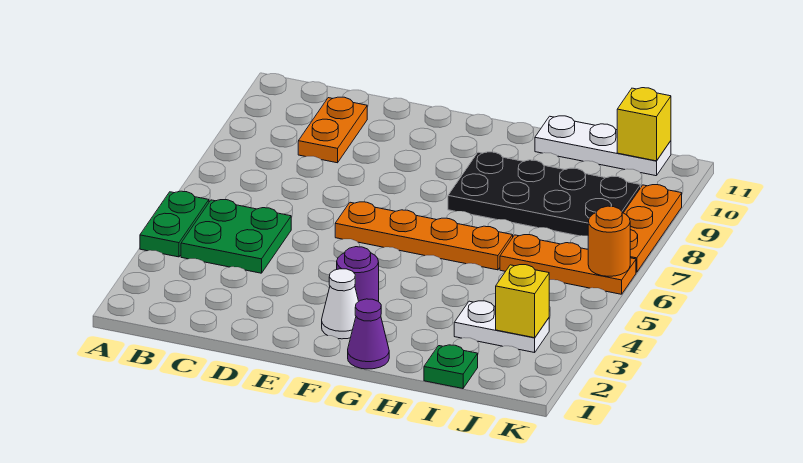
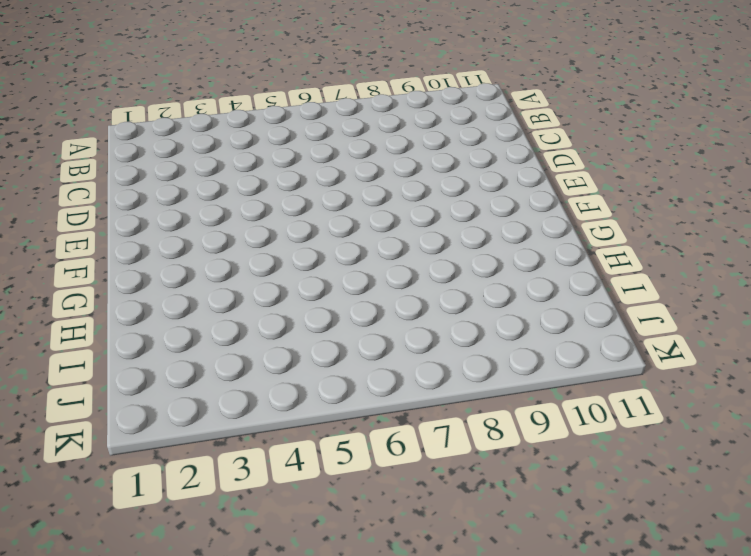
none -> green 1x2 plate [140,191,209,257]
none -> green 2x2 plate [181,200,291,273]
none -> orange 1x2 plate [298,97,367,163]

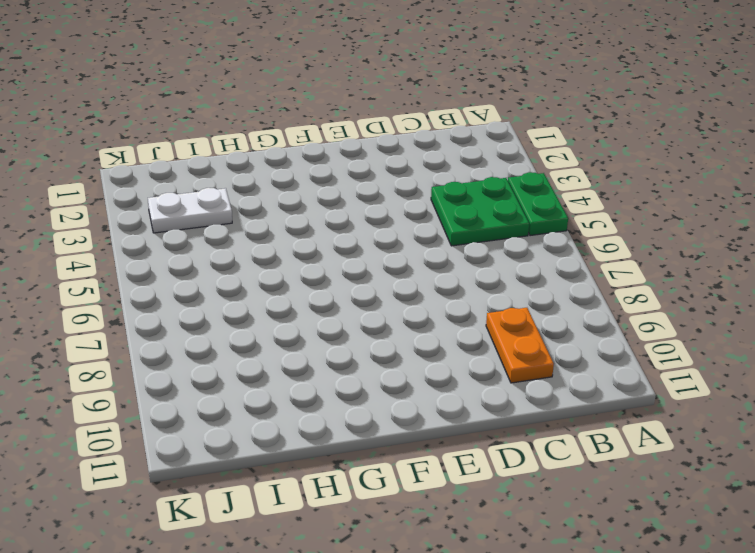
none -> orange 1x4 plate [335,202,513,270]
none -> white 1x1 cone [322,269,359,339]
none -> purple 1x1 round brick [337,247,379,302]

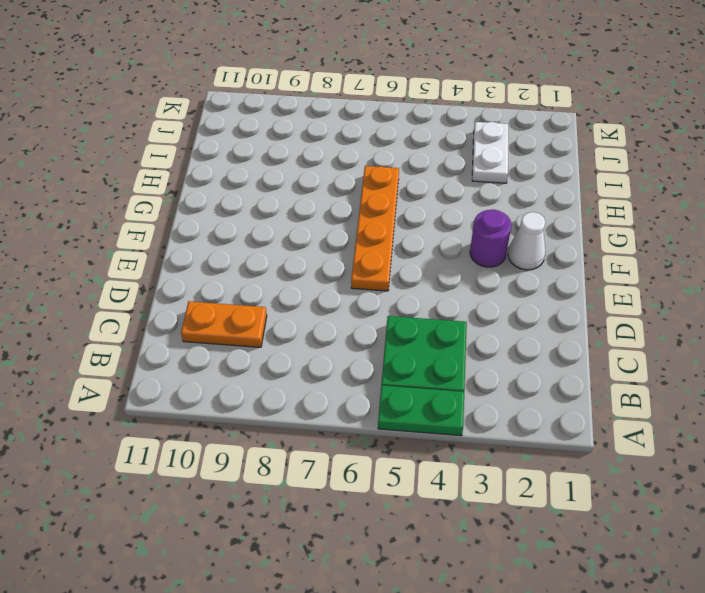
none -> purple 1x1 cone [348,299,389,369]
none -> black 2x4 plate [448,152,641,236]
none -> white 1x3 plate [535,116,671,176]

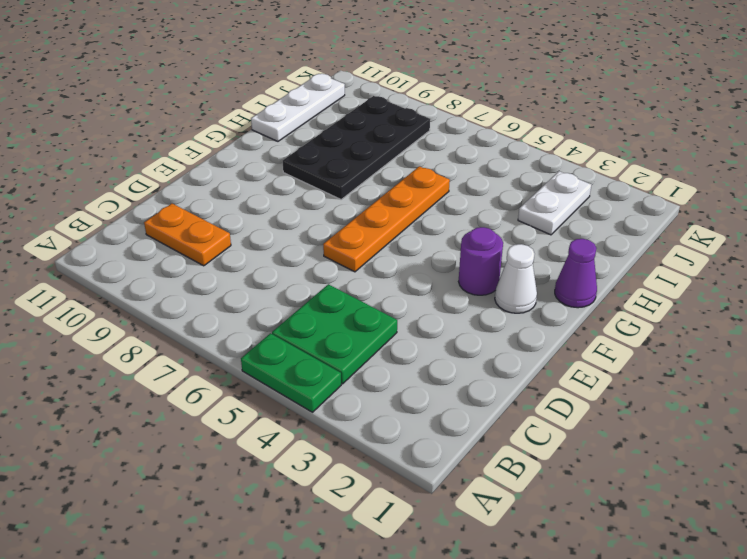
none -> green 1x1 plate [424,345,478,389]
none -> orange 1x3 plate [500,235,636,294]
none -> orange 1x3 plate [624,185,682,272]

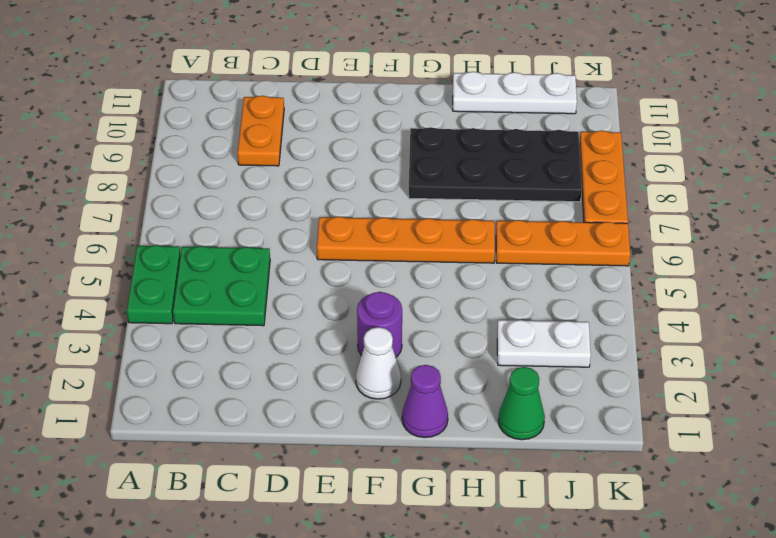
green 1x1 cone [498,367,545,440] -> green 1x1 plate [424,345,478,389]
none -> yellow 1x1 brick [496,265,549,338]
none -> yellow 1x1 brick [617,88,671,161]
none -> orange 1x1 round brick [588,206,630,276]

